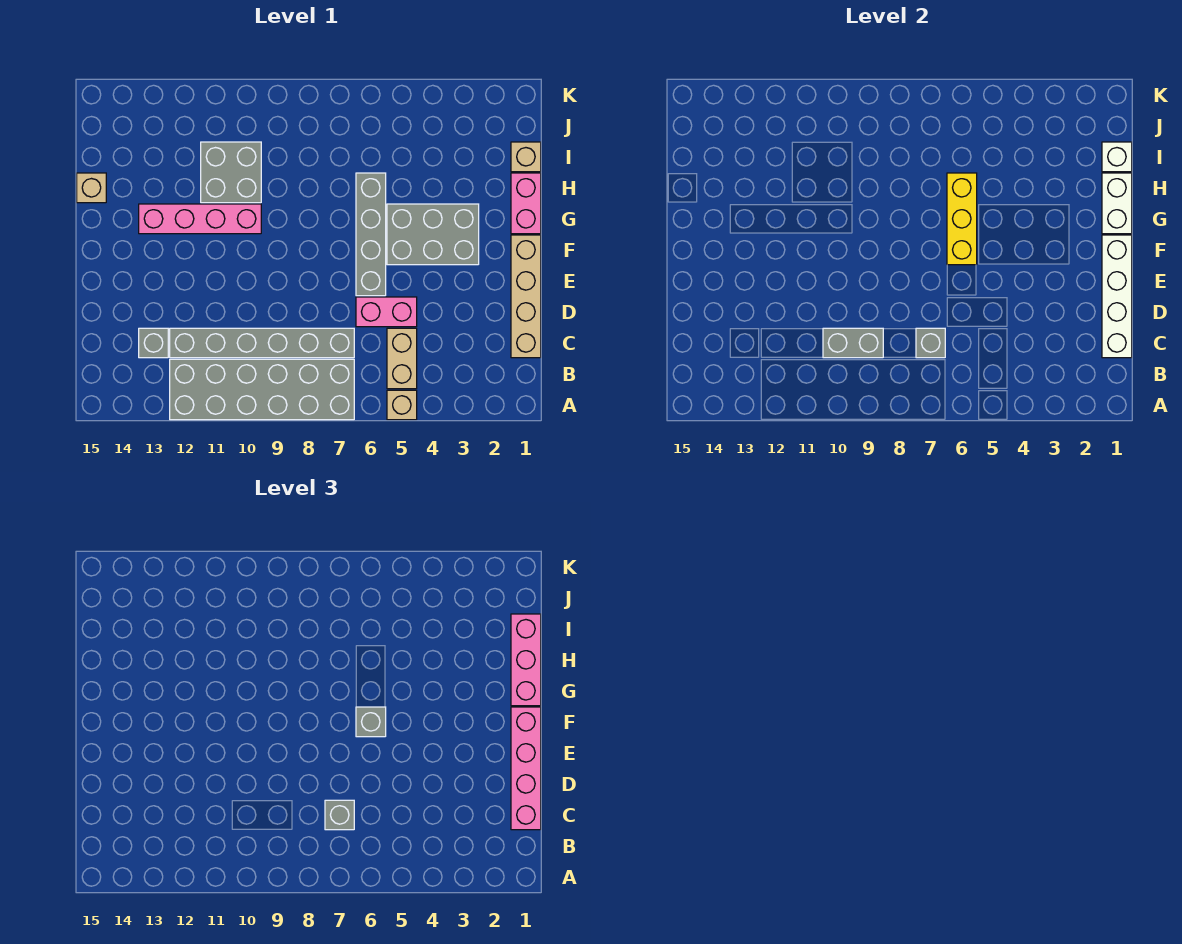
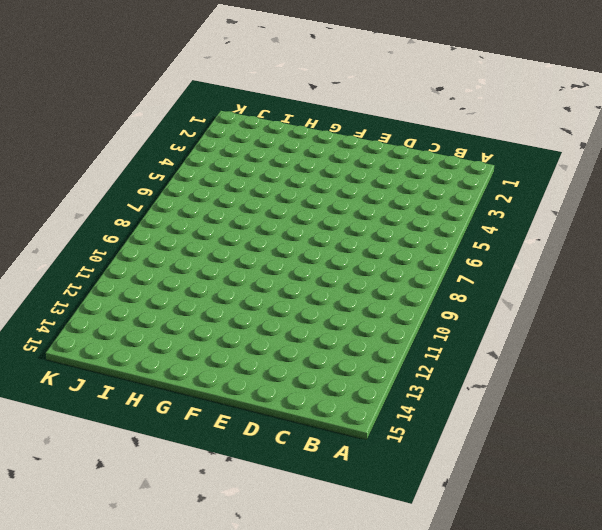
none -> tan 1x1 brick [387,390,417,420]
none -> grey 2x6 brick [170,359,354,420]
none -> tan 1x2 brick [387,328,417,389]

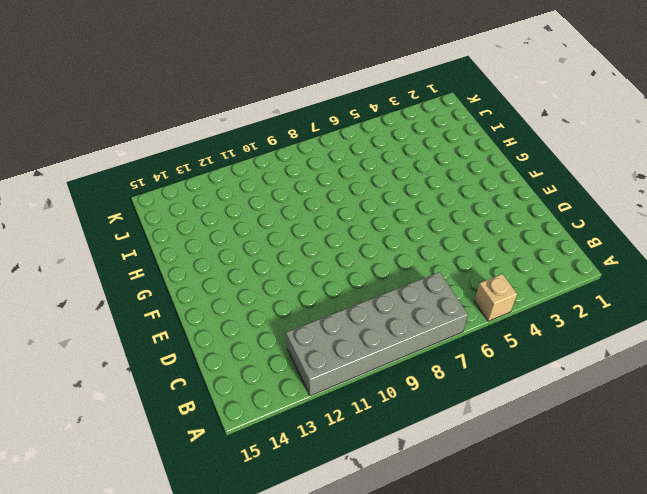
none -> tan 1x2 brick [387,328,417,389]
none -> tan 1x4 brick [511,235,541,358]
none -> grey 1x6 brick [170,328,354,358]

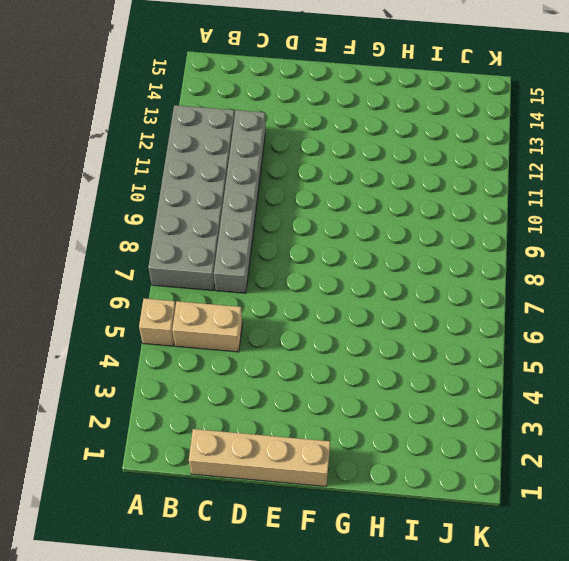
none -> grey 1x1 brick [139,328,168,358]
none -> pink 1x2 brick [356,297,417,327]
none -> grey 1x4 brick [356,173,386,296]

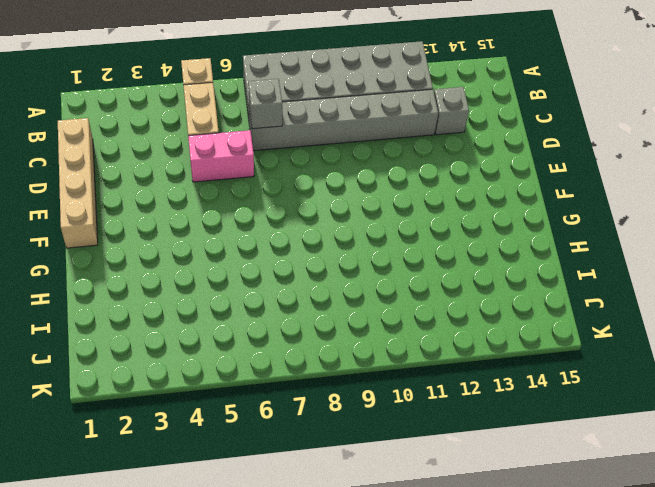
none -> grey 1x4 brick [356,173,386,296]
none -> grey 2x3 brick [387,204,479,265]
none -> pink 1x2 brick [511,173,541,234]

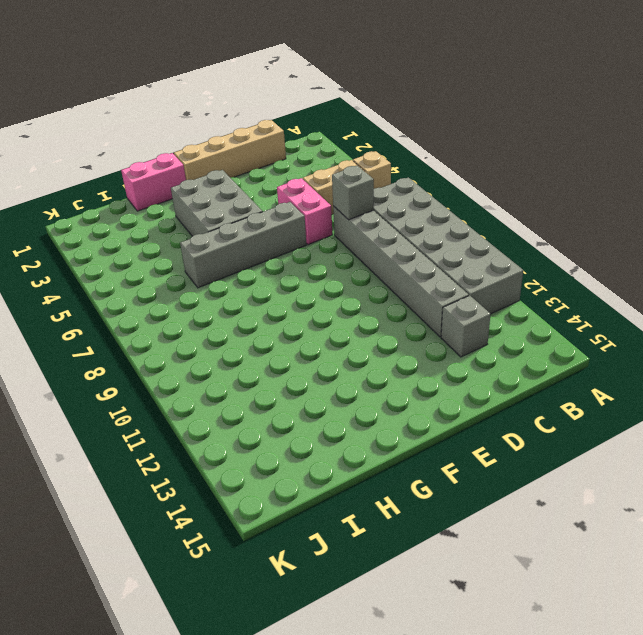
none -> pink 1x4 brick [139,204,261,234]
none -> grey 2x2 brick [201,142,261,203]
none -> tan 1x1 brick [77,173,106,203]

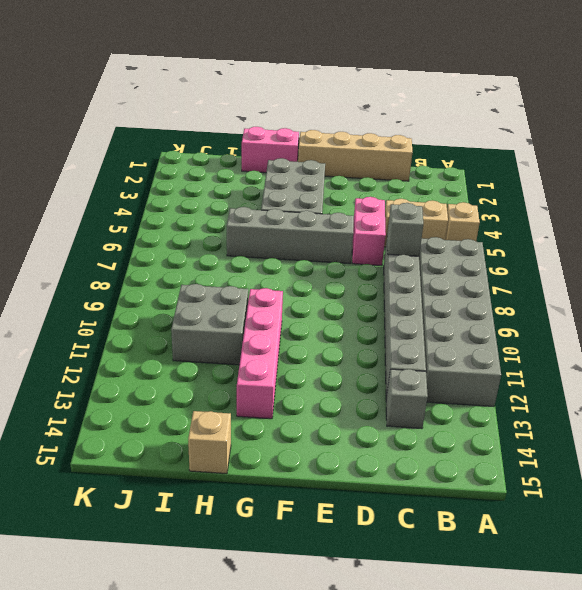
none -> tan 1x1 brick [511,142,541,172]
none -> white 1x4 brick [1102,235,1132,358]
none -> grey 1x2 brick [823,328,883,358]

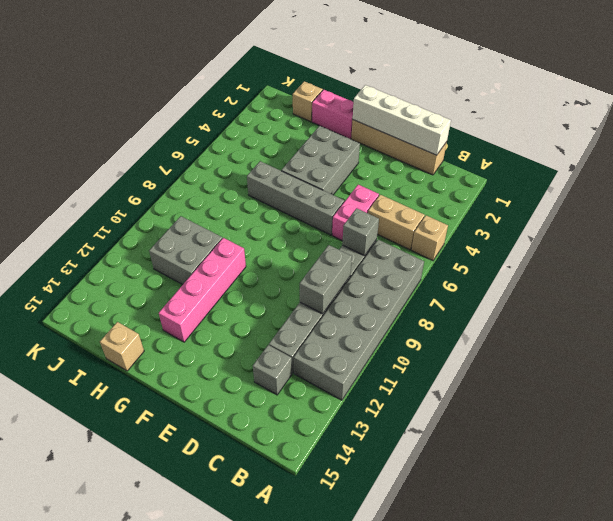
none -> yellow 1x3 brick [947,173,977,265]
none -> white 1x2 brick [1102,173,1132,234]
none -> white 1x1 brick [1102,142,1132,172]

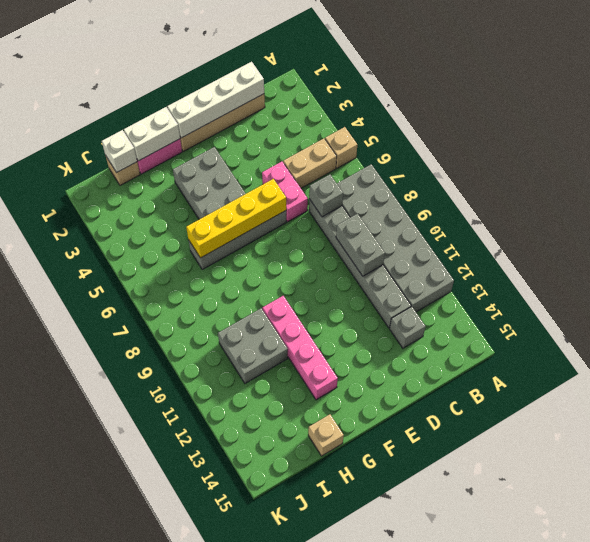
yellow 1x4 brick [186,179,286,258] -> yellow 1x3 brick [947,173,977,265]
none -> pink 1x4 brick [511,707,541,830]
none -> grey 1x1 brick [325,800,354,830]
none -> grey 1x1 brick [356,707,386,737]

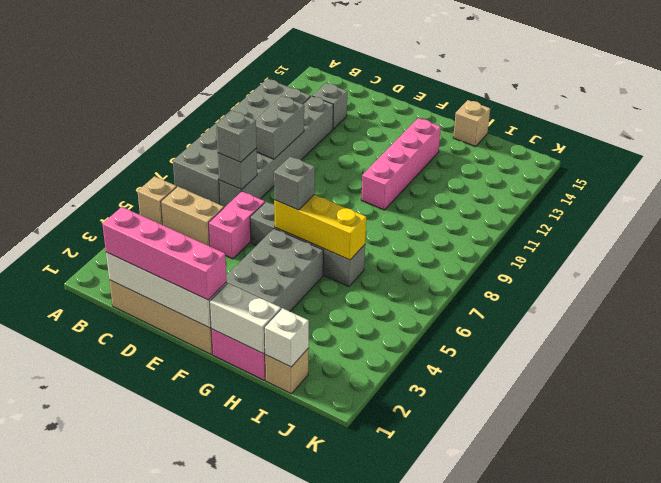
none -> grey 2x2 brick [201,142,261,203]
none -> pink 1x3 brick [511,614,541,706]

